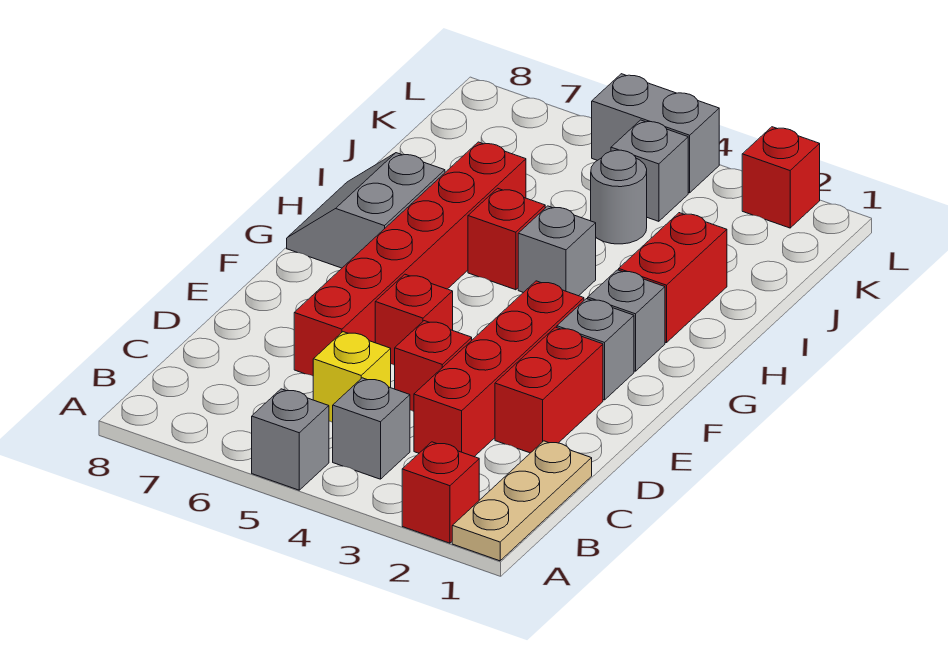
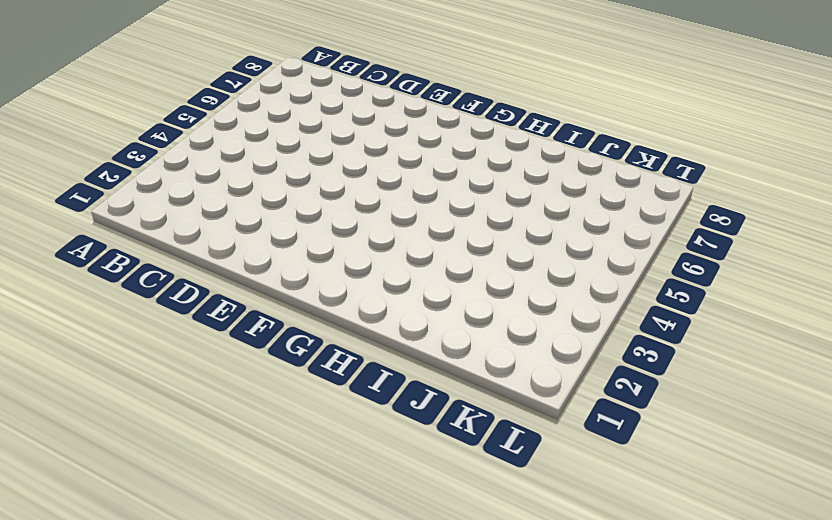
none -> tan 1x3 plate [452,441,592,561]
none -> red 1x1 brick [402,442,479,543]
none -> grey 1x1 brick [252,389,329,490]

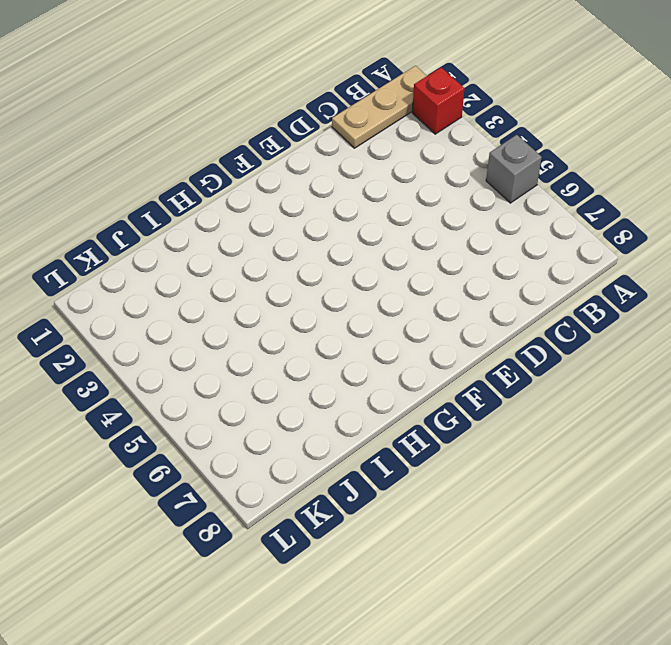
none -> grey 1x1 brick [333,378,410,479]
none -> red 1x4 brick [414,281,584,457]
none -> yellow 1x1 brick [313,332,391,422]

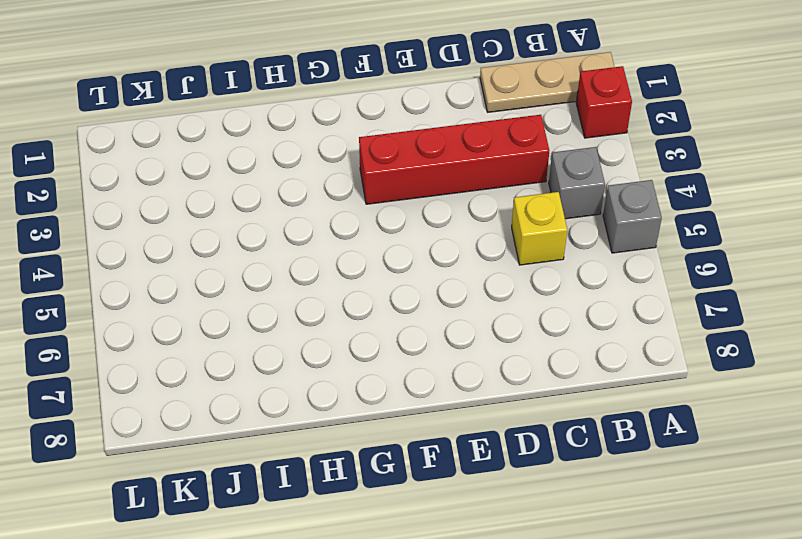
none -> red 1x2 brick [495,327,603,453]
none -> red 1x1 brick [395,321,472,411]
none -> red 1x6 brick [294,142,526,376]

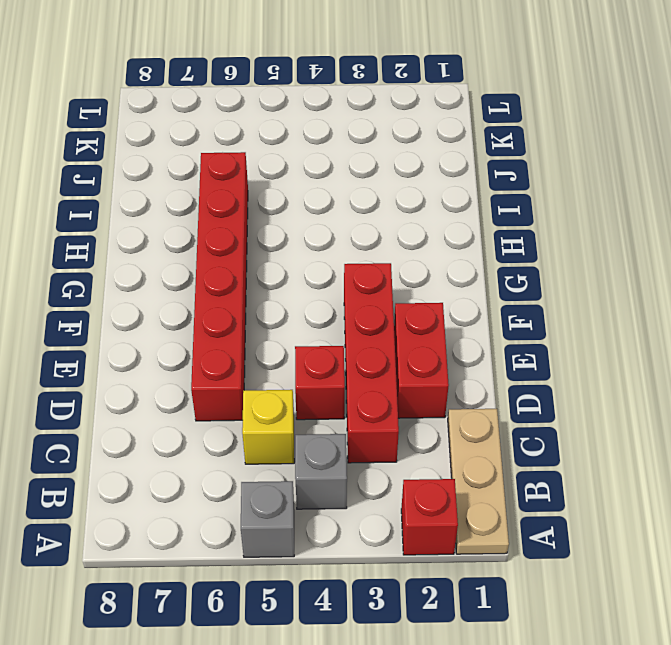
none -> red 1x1 brick [375,274,453,365]
none -> grey 1x1 brick [557,299,634,400]
none -> grey 1x1 brick [588,270,665,371]

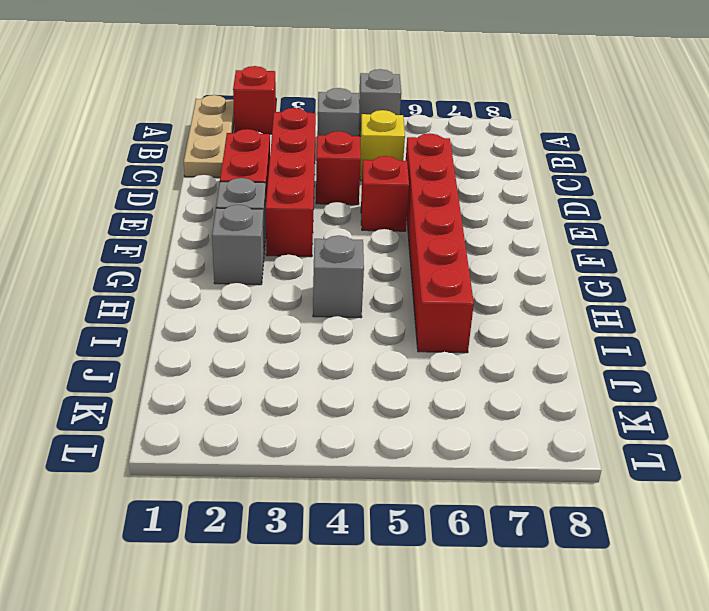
none -> grey 2x2 slope [287,153,445,268]
none -> red 1x2 brick [619,213,727,343]
none -> red 1x1 brick [468,188,545,290]

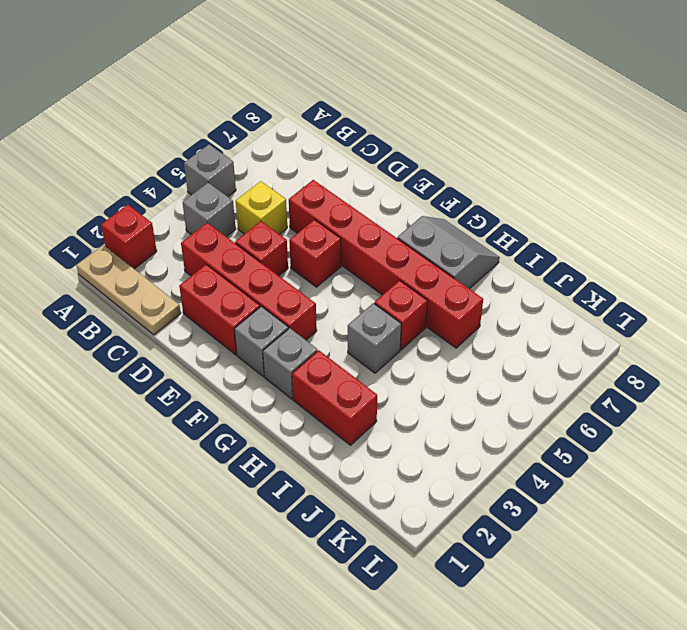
none -> grey 1x1 round brick [591,150,647,244]
none -> grey 1x1 brick [611,120,688,221]
none -> red 1x1 brick [742,127,820,228]

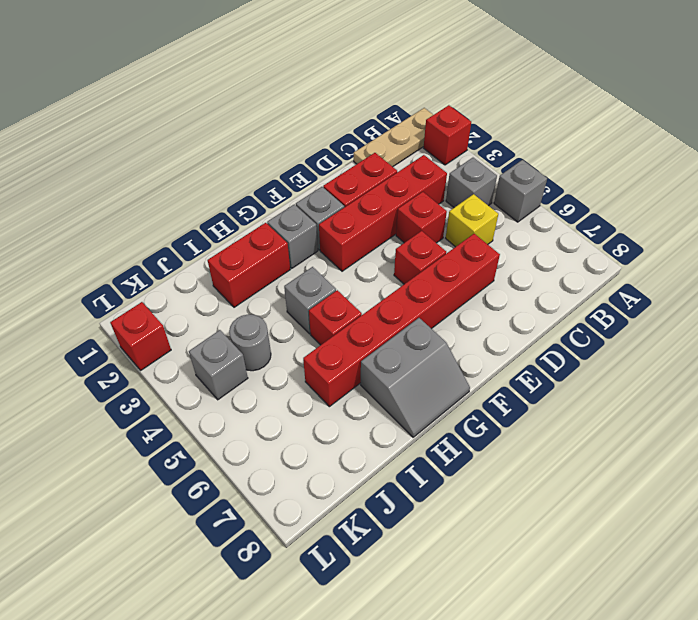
none -> grey 1x2 brick [592,74,719,193]

